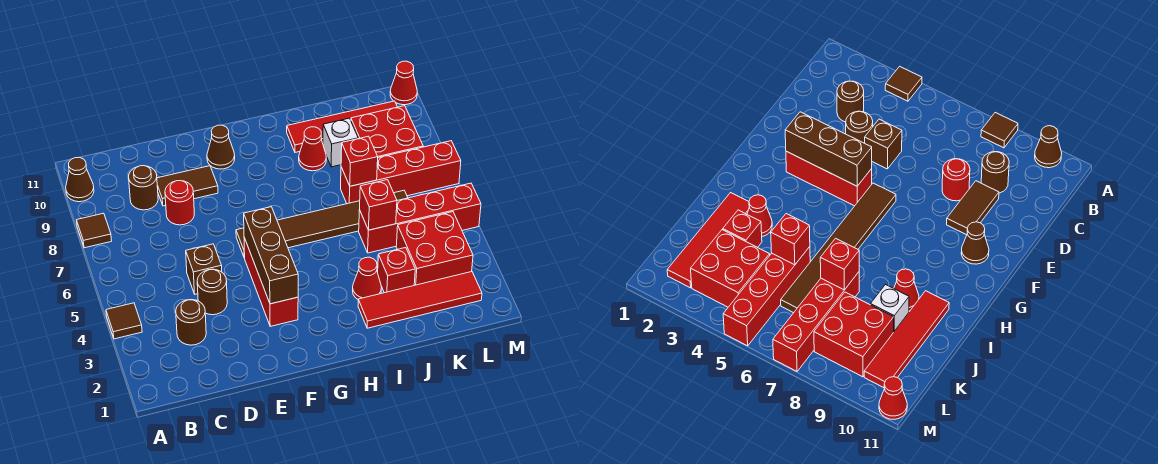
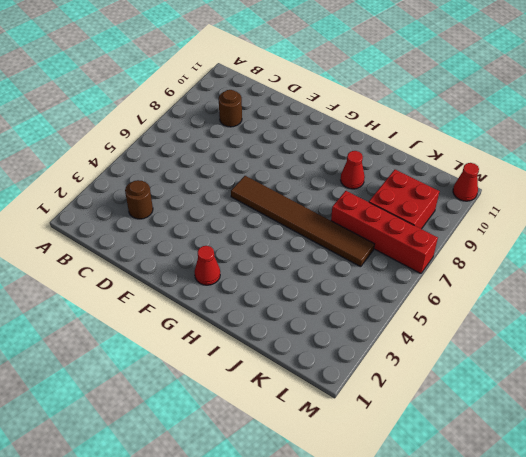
red 1x1 cone [195,246,220,285] -> red 1x1 cone moved to [353,257,382,299]
none -> brown 1x1 tile [106,303,142,339]
none -> brown 1x1 tile [77,213,112,248]
none -> brown 1x1 cone [66,157,94,202]

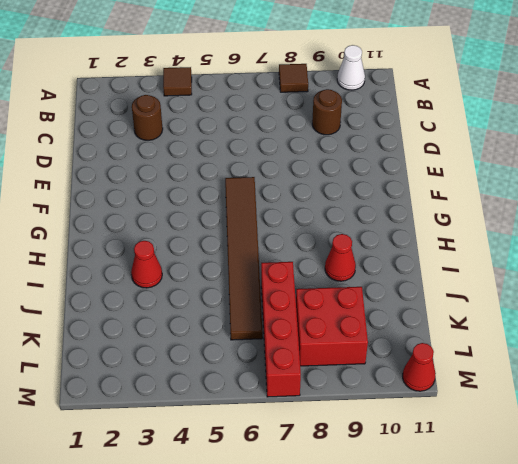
white 1x1 cone [337,45,365,90] -> brown 1x1 cone [66,157,94,202]
none -> brown 1x1 round brick [197,269,227,315]
none -> brown 1x1 brick [186,244,222,294]
none -> red 1x1 round brick [165,181,194,225]

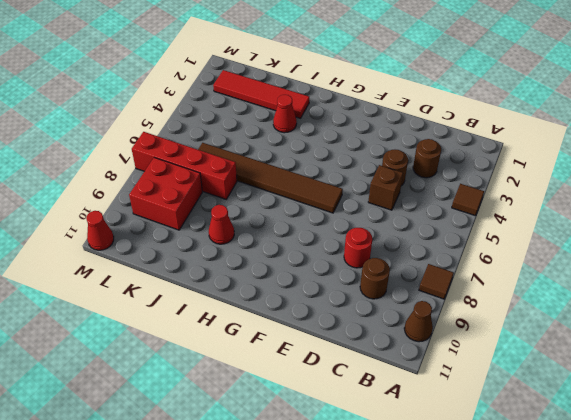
none -> brown 1x2 tile [157,166,218,206]
none -> red 1x3 brick [244,238,298,326]
none -> brown 1x1 cone [207,125,235,169]

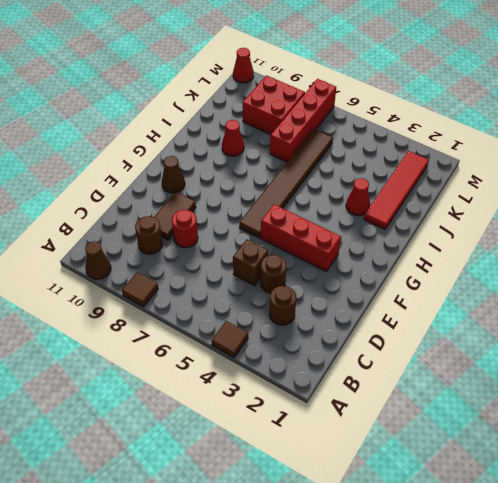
none -> red 1x4 tile [287,101,397,152]
none -> red 1x1 brick [378,248,415,293]
none -> red 1x4 brick [359,183,481,253]

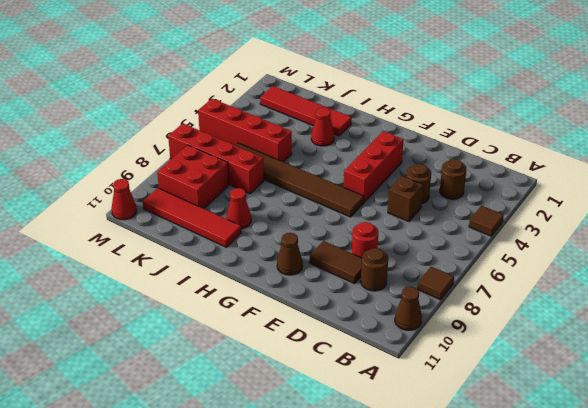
none -> red 1x1 brick [378,248,415,293]
none -> white 1x1 brick [323,118,358,167]
none -> red 2x2 brick [396,212,473,285]

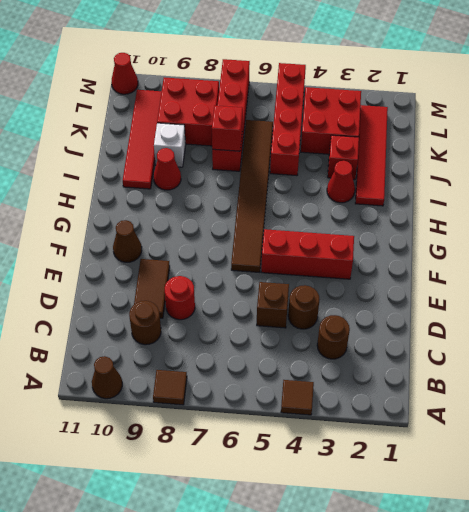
none -> brown 1x3 brick [244,207,298,304]
none -> red 1x1 brick [360,180,397,230]

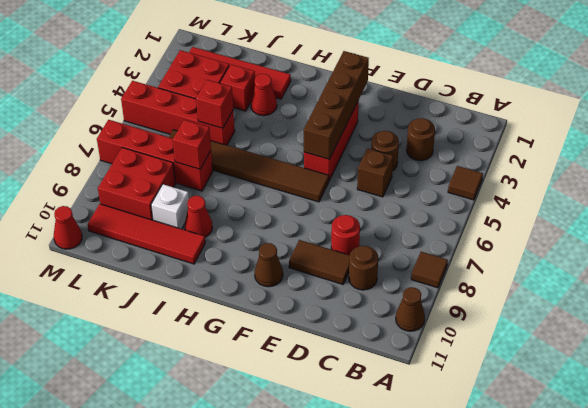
brown 1x4 brick [304,51,369,159] -> brown 1x3 brick [244,207,298,304]

